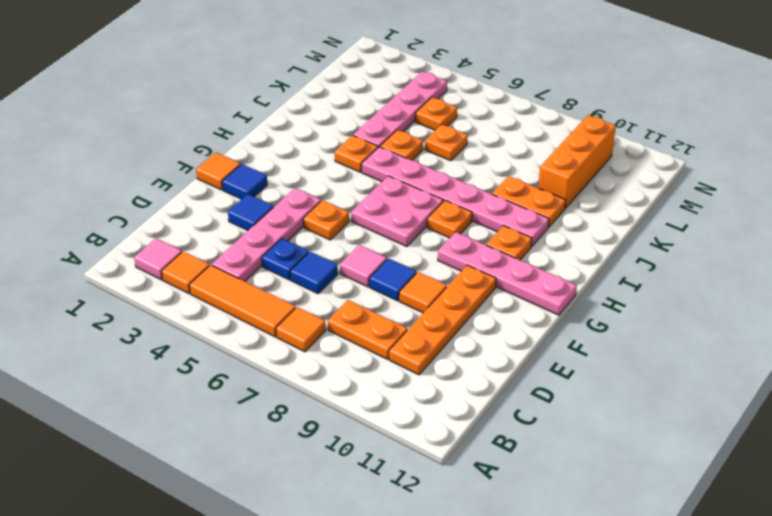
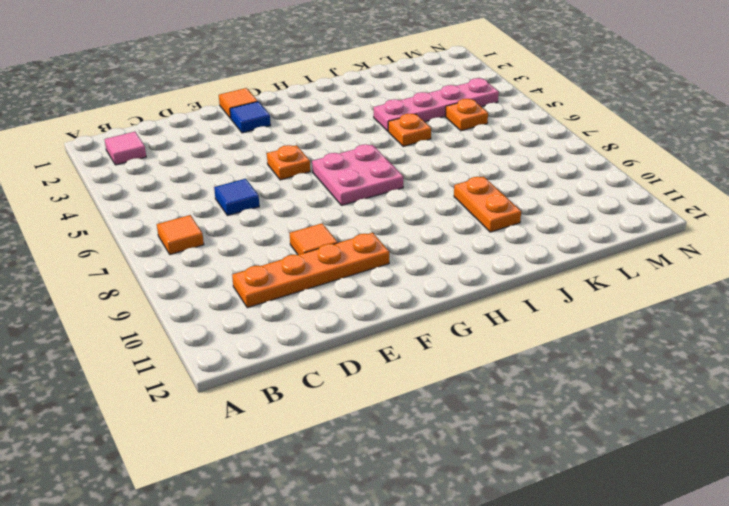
none -> orange 1x1 tile [162,252,210,293]
none -> orange 1x3 tile [189,265,296,337]
none -> pink 1x4 plate [212,188,321,281]

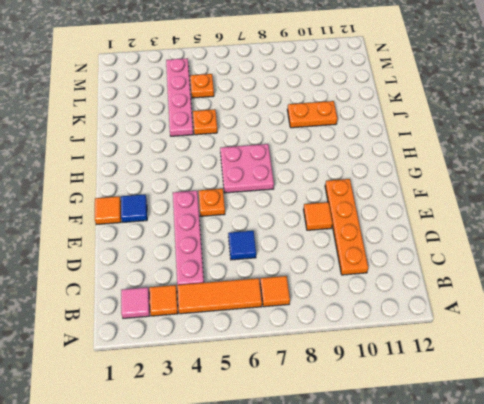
none -> orange 1x2 plate [328,300,407,359]
none -> blue 1x1 plate [262,239,309,280]
none -> blue 1x1 tile [228,194,274,230]

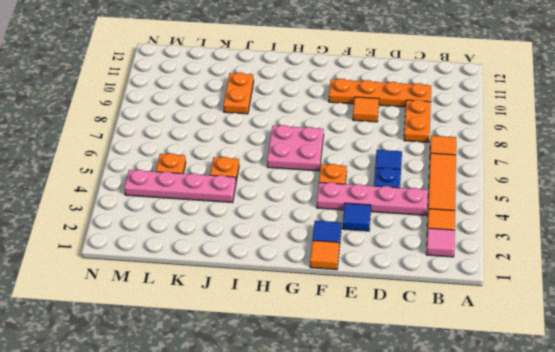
none -> pink 1x1 tile [340,245,387,287]
none -> blue 1x1 tile [369,258,417,301]
none -> pink 1x4 plate [438,232,577,315]

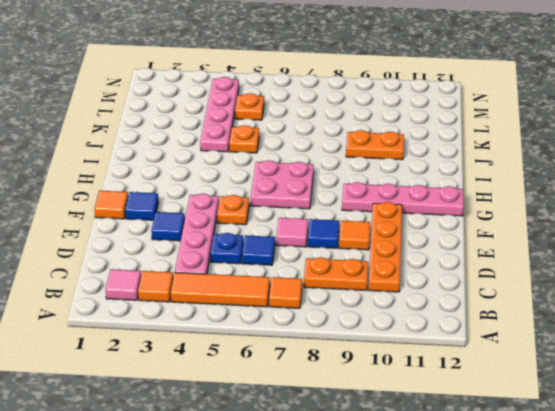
none -> orange 1x1 plate [427,200,472,238]
none -> orange 1x1 plate [486,226,532,260]
none -> orange 1x1 plate [335,135,378,172]

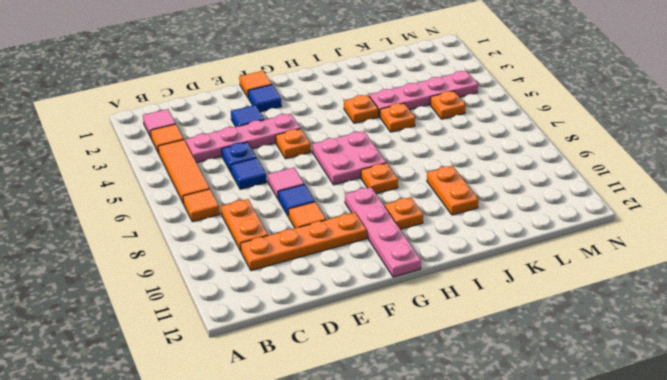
none -> pink 1x6 plate [362,147,549,247]
none -> orange 1x1 plate [425,124,468,161]
none -> orange 1x3 brick [538,115,616,208]

